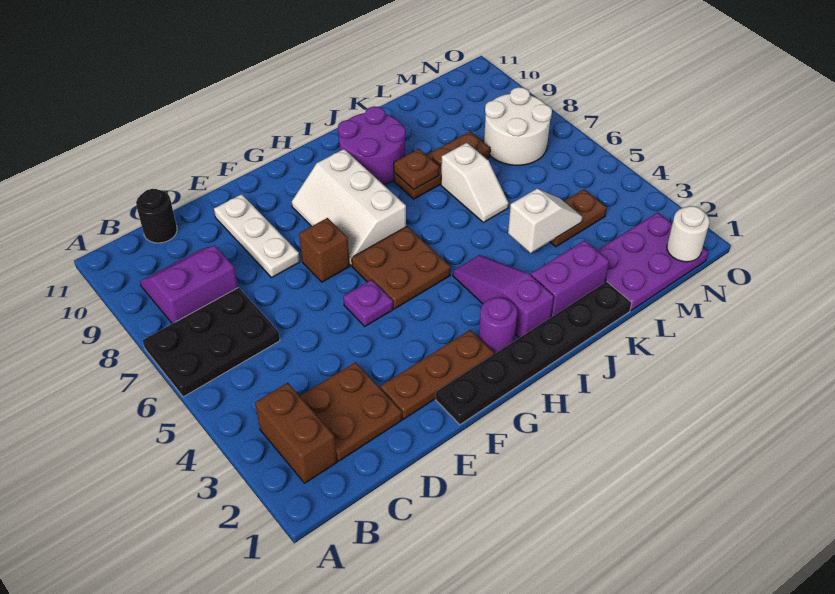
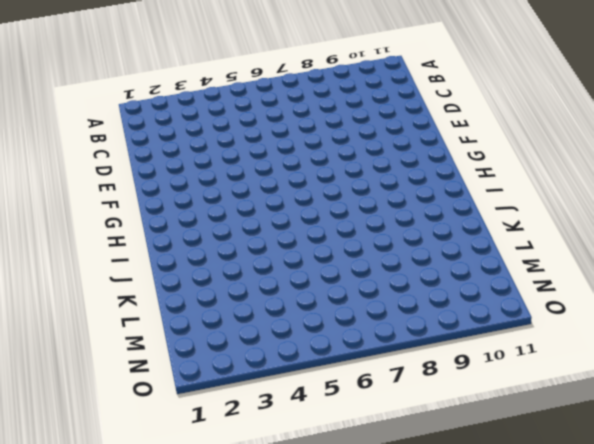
none -> black 2x3 plate [143,287,280,397]
none -> brown 1x2 brick [255,383,337,483]
none -> purple 2x2 slope [140,245,238,324]

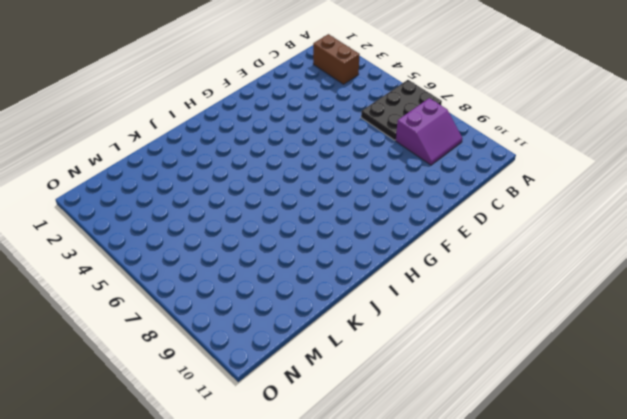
none -> brown 2x2 plate [300,362,402,461]
none -> black 1x1 round brick [136,189,177,243]
none -> brown 1x3 plate [380,330,494,419]

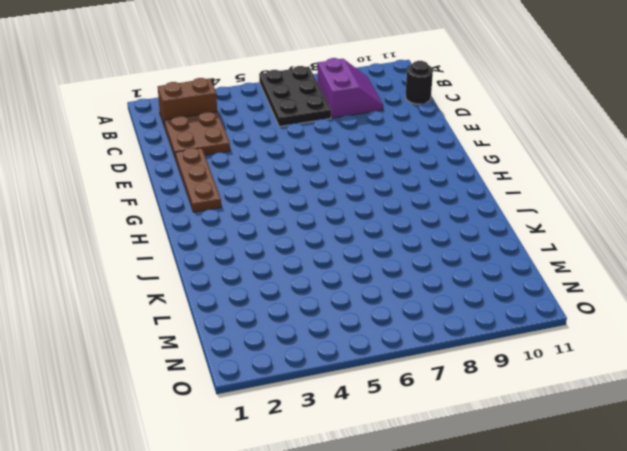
none -> white 1x3 plate [214,194,300,277]
none -> black 1x6 plate [436,282,632,425]
none -> purple 1x1 plate [343,280,393,326]

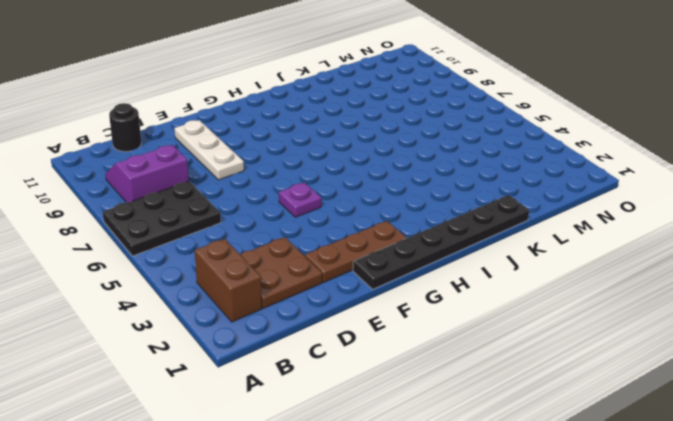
none -> brown 1x1 brick [299,218,350,282]
none -> brown 2x2 plate [352,226,451,309]
none -> white 2x3 slope [291,149,406,266]

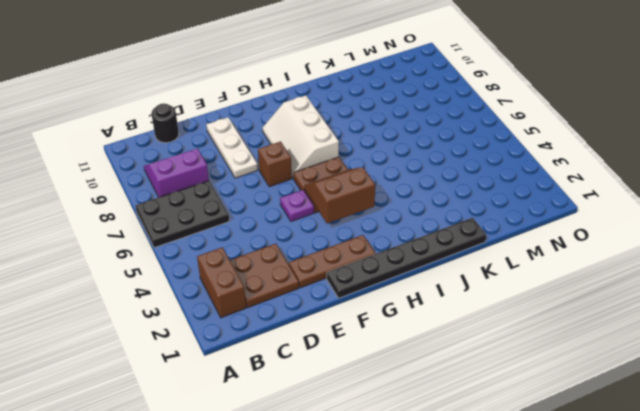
brown 2x2 slope [304,167,375,224] -> none
none -> purple 1x1 round brick [479,298,517,354]
none -> purple 1x3 slope [453,255,554,338]
none -> purple 2x2 round brick [338,106,406,185]

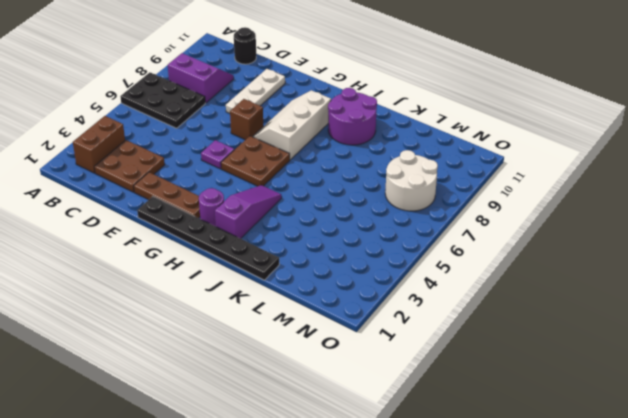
none -> purple 1x2 brick [531,240,609,317]
none -> brown 1x3 plate [394,131,490,199]
none -> white 1x2 slope [441,143,509,222]

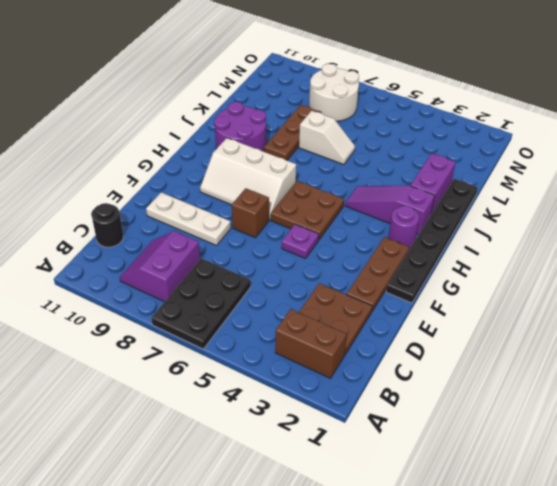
none -> purple 2x3 plate [597,212,708,311]
none -> brown 1x2 plate [550,189,607,247]
none -> brown 1x1 plate [394,149,439,190]

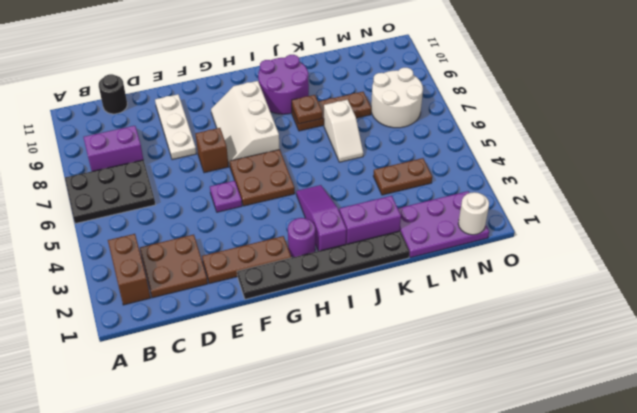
none -> white 1x2 slope [508,189,582,253]

